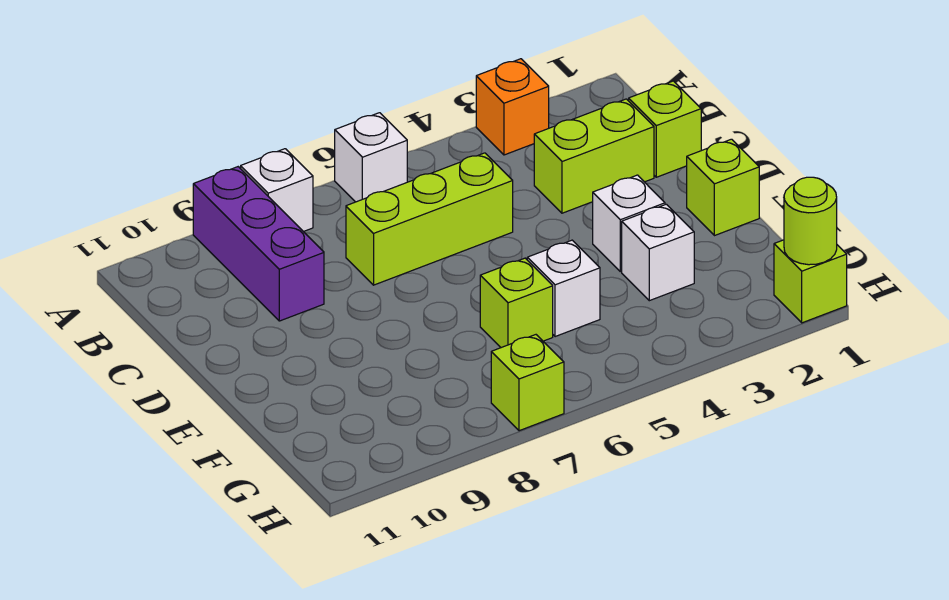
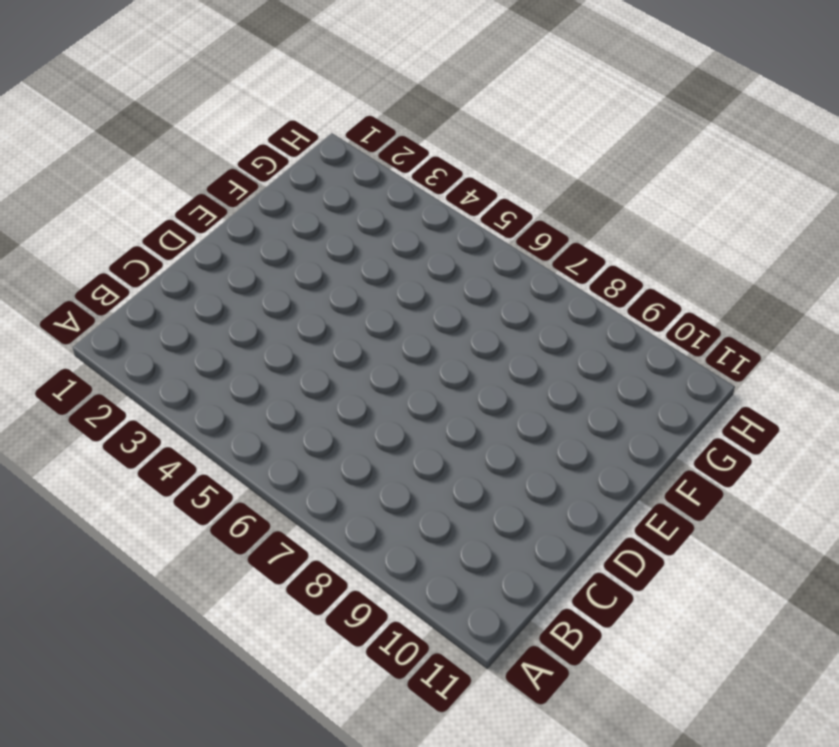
none -> orange 1x1 brick [476,59,549,155]
none -> white 1x1 brick [335,113,407,202]
none -> white 1x1 brick [241,149,313,232]

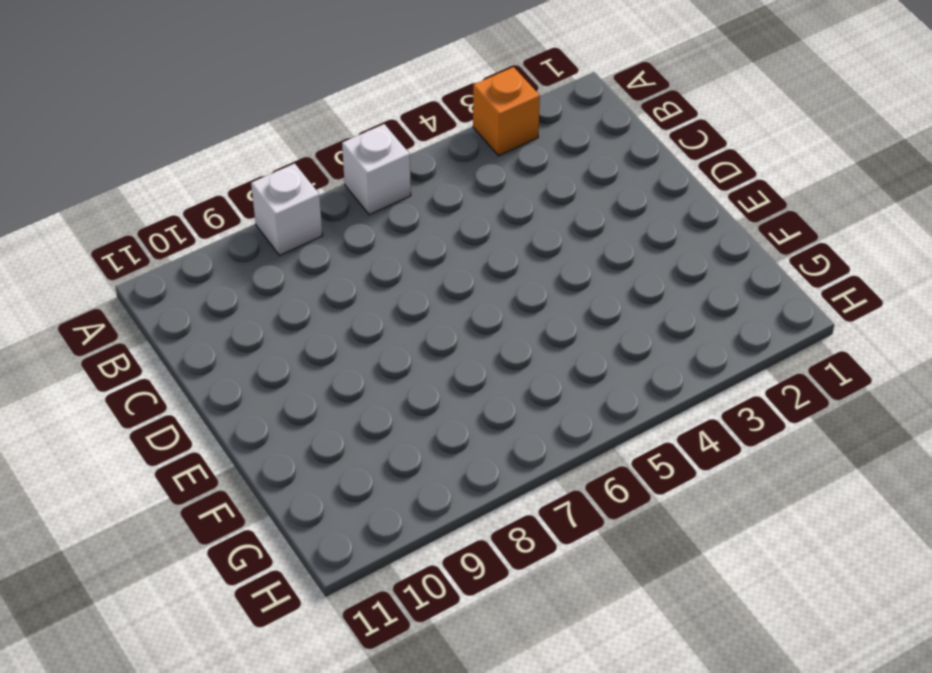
none -> purple 1x3 brick [193,167,324,321]
none -> lime 1x1 brick [629,81,701,177]
none -> lime 1x2 brick [534,99,654,213]

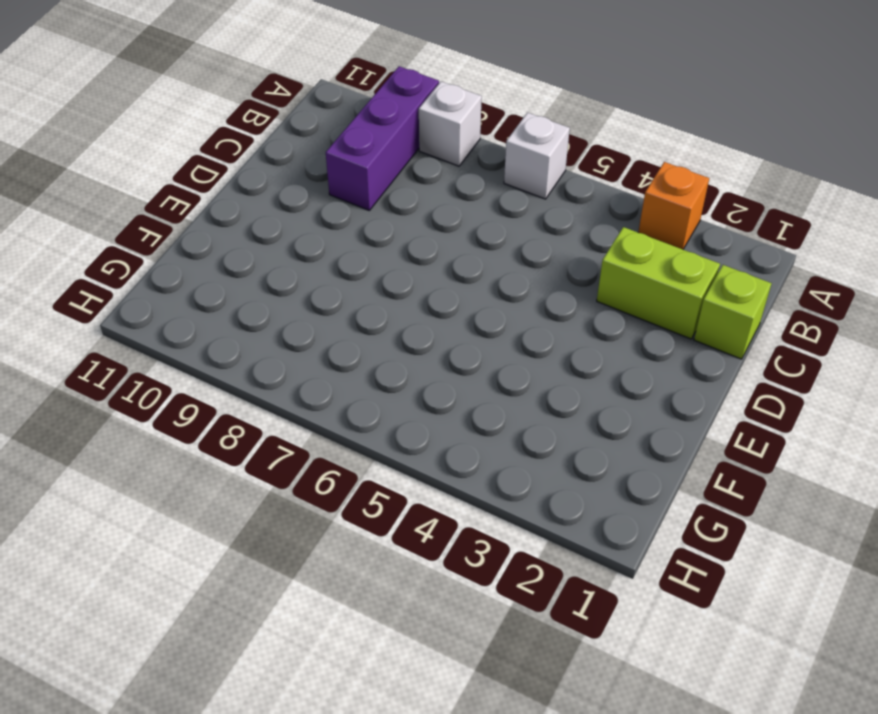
none -> lime 1x3 brick [346,153,513,285]
none -> lime 1x1 brick [687,139,759,236]
none -> white 1x1 brick [593,175,665,271]

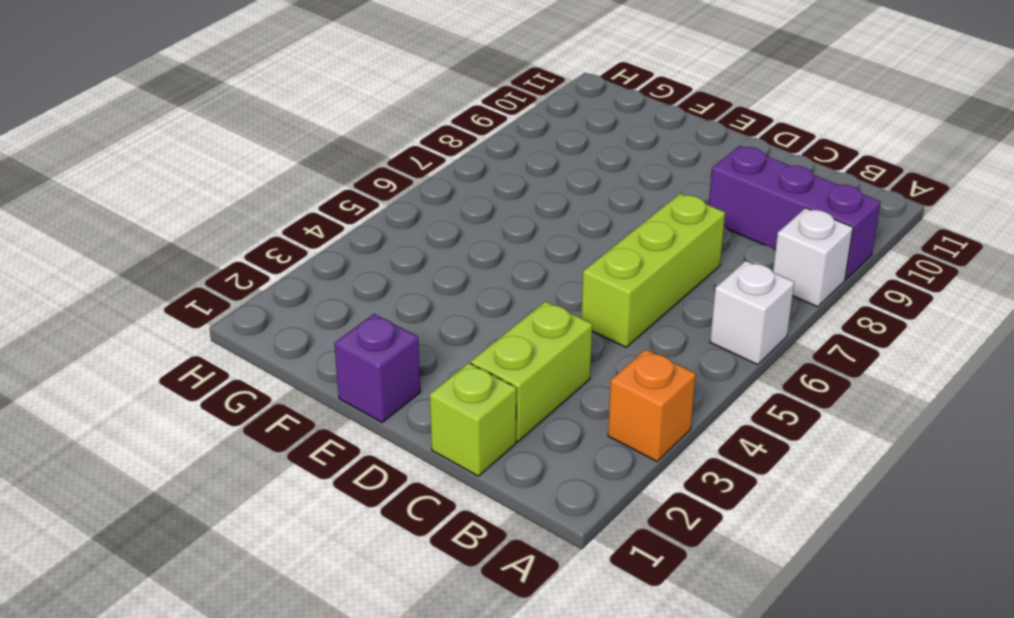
purple 1x1 brick [334,314,421,422] -> lime 1x1 brick [687,139,759,236]
none -> white 1x1 brick [593,175,665,271]
none -> white 1x1 brick [622,204,694,301]
none -> white 1x1 brick [527,240,600,337]

